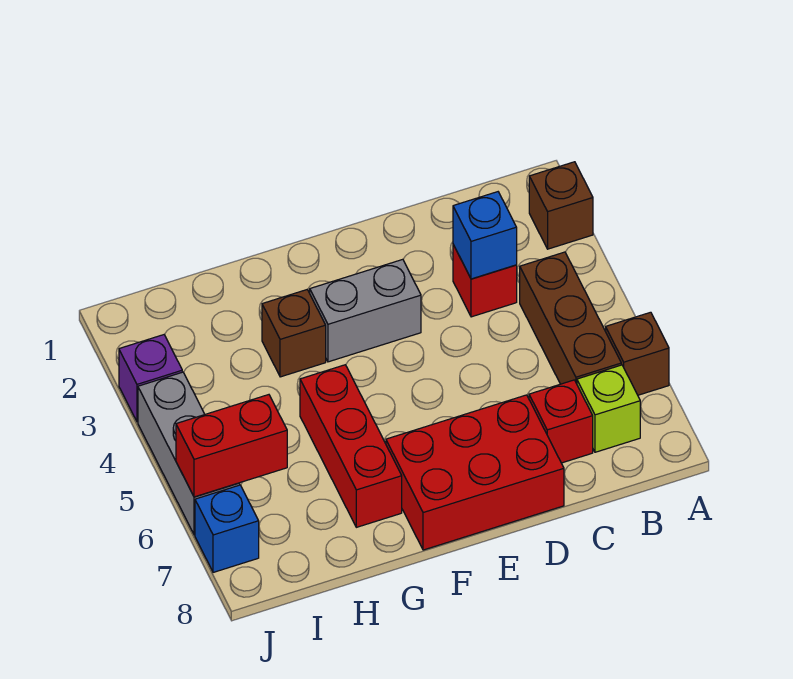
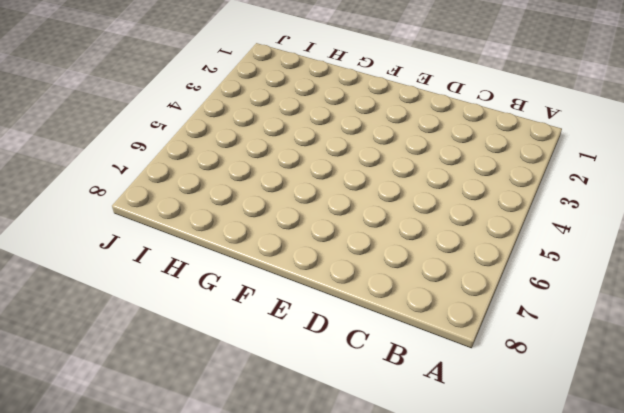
none -> brown 1x1 brick [529,162,593,249]
none -> brown 1x1 brick [606,312,669,395]
none -> brown 1x3 brick [520,252,621,384]

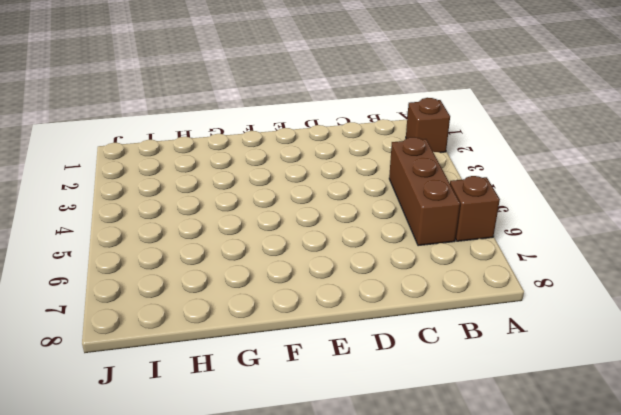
none -> lime 1x1 brick [577,365,640,452]
none -> red 1x1 brick [453,245,517,317]
none -> red 1x1 brick [529,380,593,463]

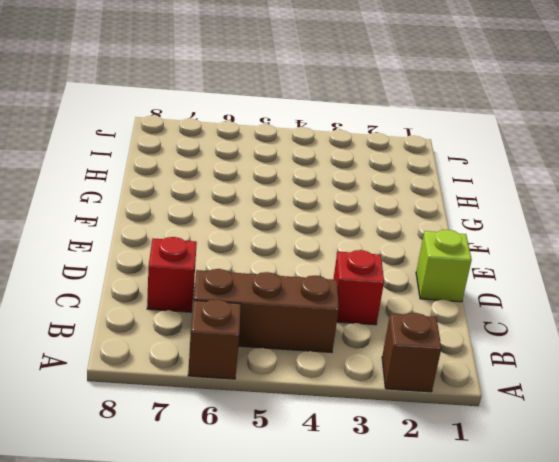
lime 1x1 brick [416,230,472,302] -> lime 1x1 brick moved to [577,365,640,452]
none -> red 2x3 brick [386,395,564,550]
none -> grey 1x2 brick [310,259,421,362]
none -> brown 1x1 brick [262,289,326,377]

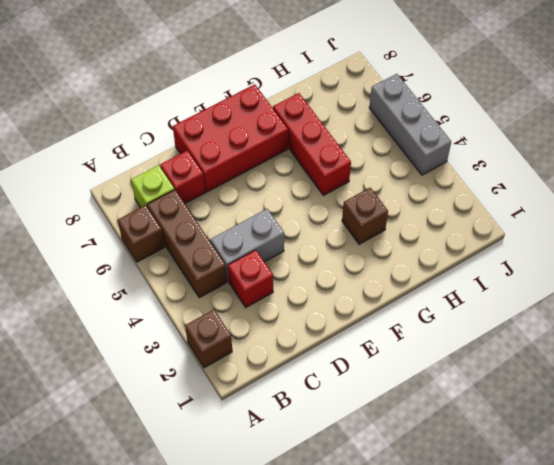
grey 1x2 brick [210,209,284,282] -> grey 1x2 brick moved to [310,259,421,362]
none -> purple 1x1 brick [119,335,182,422]
none -> blue 1x1 brick [195,485,259,572]
none -> blue 1x1 brick [453,192,517,279]

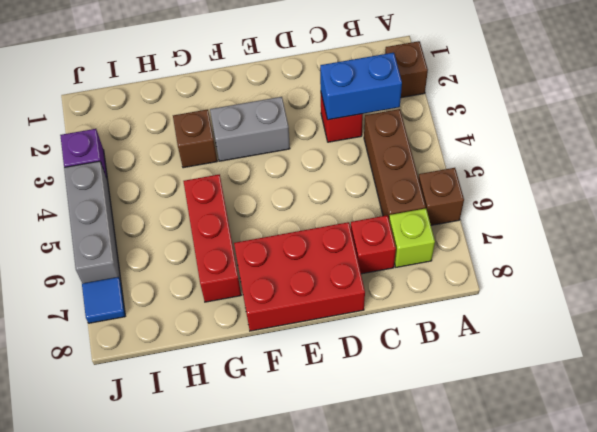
blue 1x2 brick [320,53,402,120] -> blue 1x1 brick [453,192,517,279]
blue 1x1 tile [82,277,125,323] -> blue 1x1 brick [195,485,259,572]
none -> red 1x2 brick [176,395,287,497]

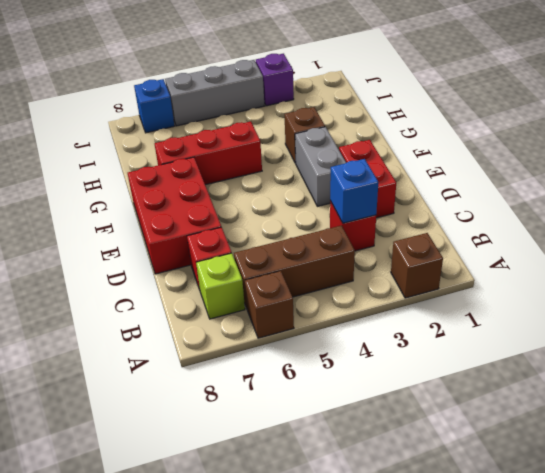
red 1x2 brick [339,140,396,218] -> red 1x2 brick moved to [176,395,287,497]

